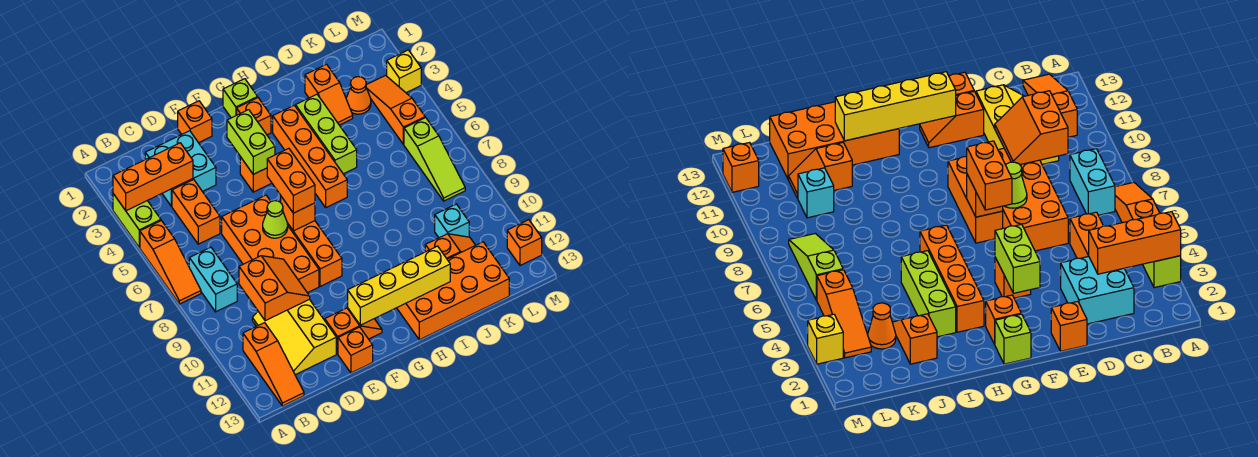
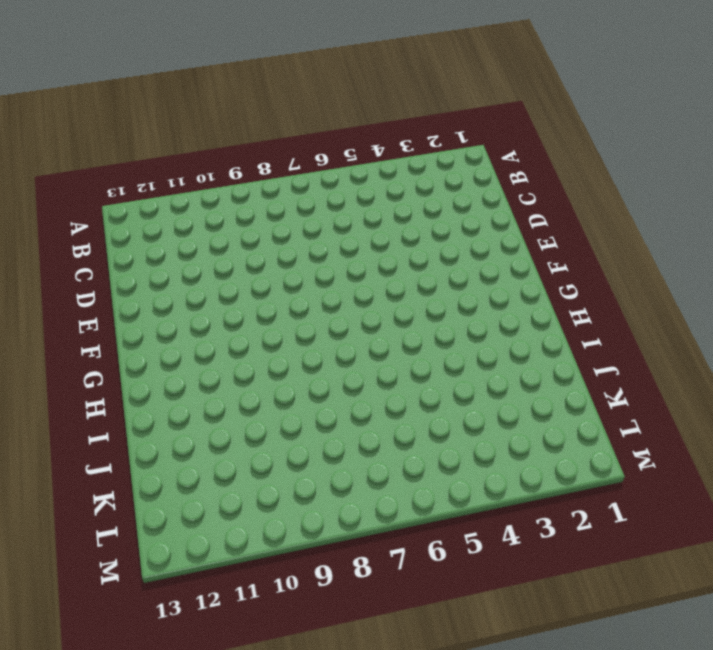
none -> lime 1x2 brick [113,194,161,247]
none -> orange 1x3 slope [140,221,201,304]
none -> cyan 1x2 brick [189,247,237,312]
none -> orange 1x3 slope [243,323,304,406]

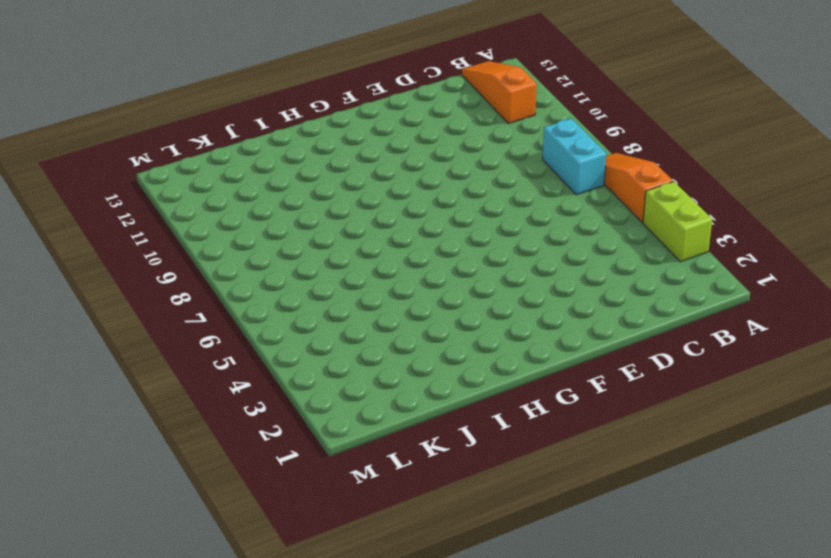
none -> cyan 2x2 brick [145,131,216,206]
none -> orange 1x2 brick [172,180,220,244]
none -> yellow 2x3 slope [252,299,336,375]
none -> orange 2x4 brick [222,195,319,293]

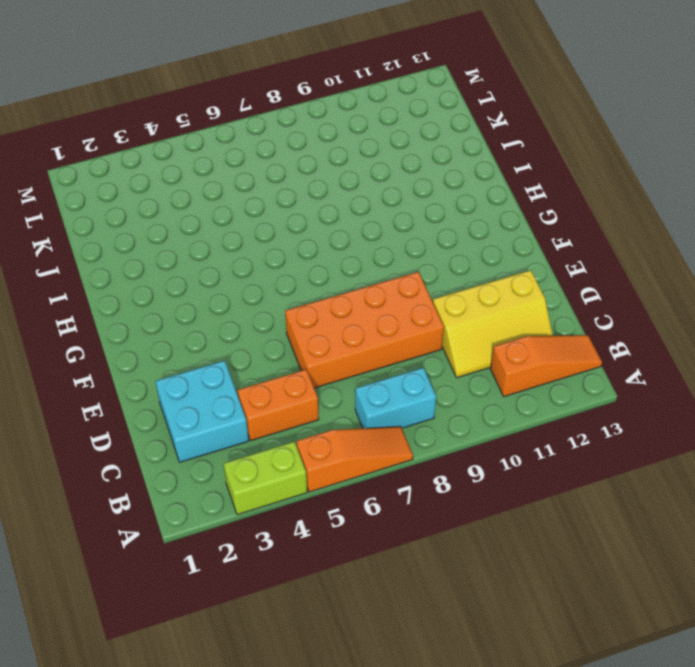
none -> orange 1x1 brick [178,101,212,143]
none -> orange 1x2 slope [325,308,382,354]
none -> orange 1x1 brick [338,327,373,373]
none -> orange 1x1 brick [240,157,272,192]

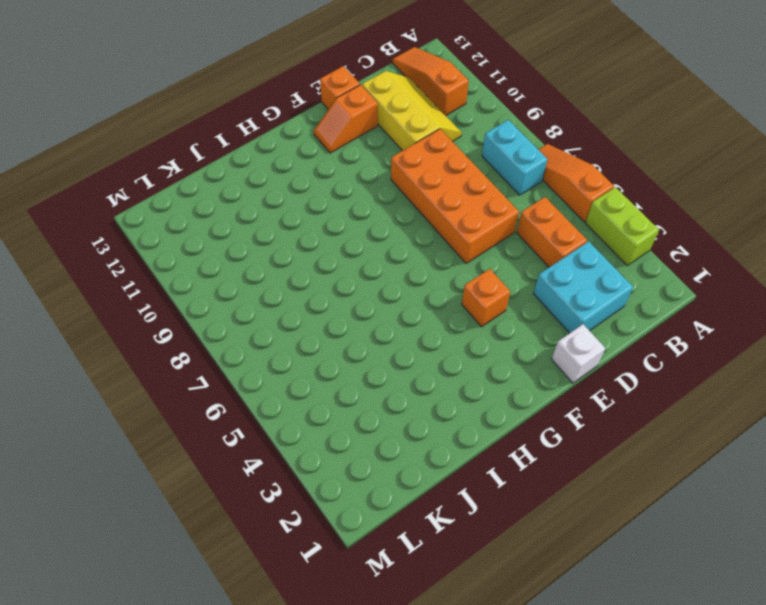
white 1x1 brick [552,324,605,383] -> orange 1x1 brick [178,101,212,143]
none -> orange 1x3 brick [287,221,342,286]
none -> lime 1x1 brick [223,79,258,118]
none -> orange 1x1 brick [237,98,271,135]
none -> orange 1x4 brick [273,105,347,207]

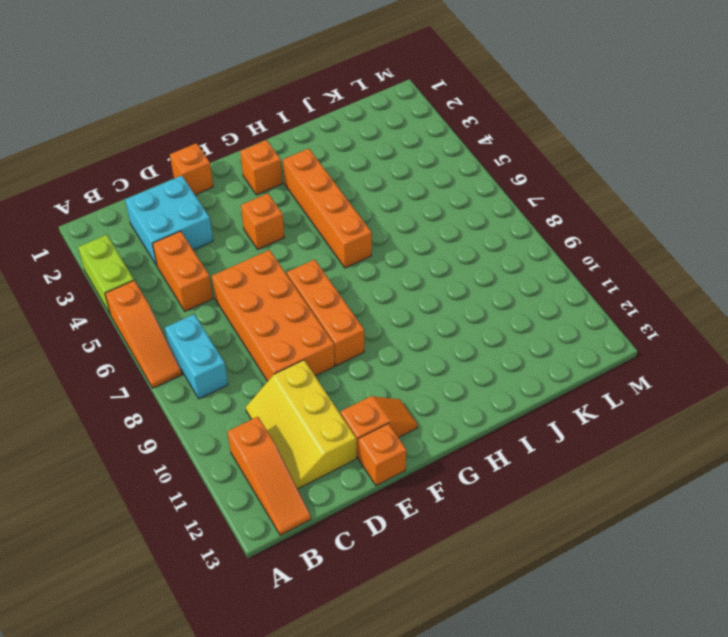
none -> lime 1x1 brick [223,79,258,118]
none -> orange 2x4 brick [397,242,509,340]
none -> lime 1x3 brick [296,94,357,174]
none -> orange 1x2 slope [305,64,353,125]

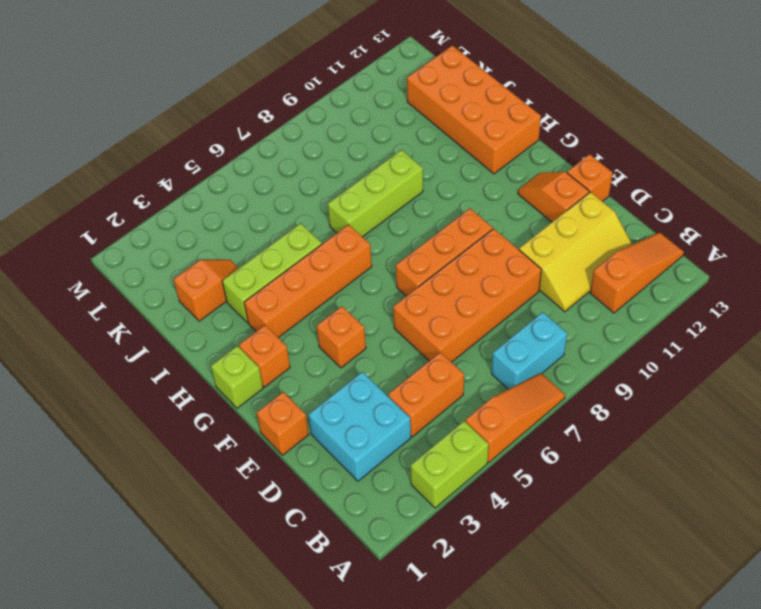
lime 1x3 brick [328,150,423,237] -> none
none -> orange 1x2 slope [425,234,476,259]
none -> orange 1x1 cone [346,77,371,114]
none -> cyan 1x1 brick [435,204,469,238]
none -> orange 1x3 slope [366,75,425,145]

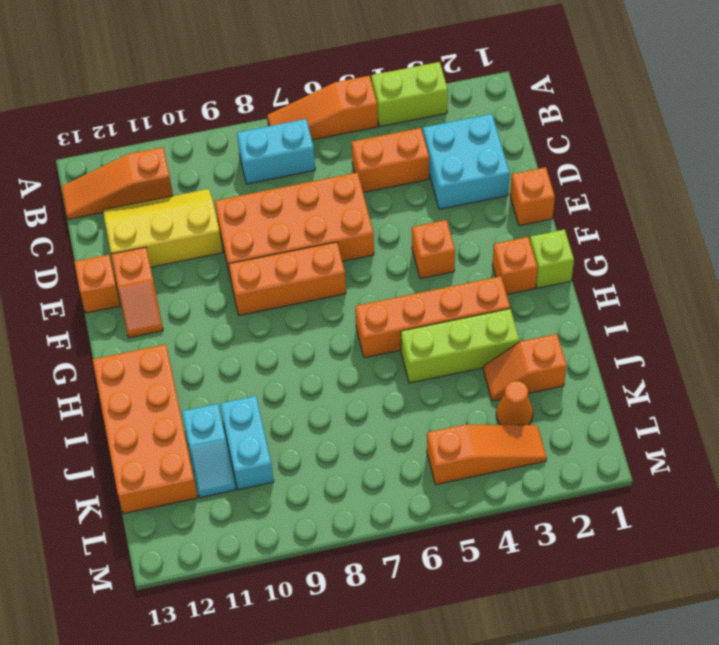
cyan 1x2 brick [220,396,274,490] -> cyan 1x1 brick [435,204,469,238]
cyan 1x2 slope [182,404,236,498] -> orange 1x2 slope [425,234,476,259]
none -> lime 1x3 slope [404,118,465,201]
none -> yellow 1x1 brick [387,50,421,93]
none -> orange 1x1 brick [507,220,542,265]
none -> orange 1x3 brick [113,143,193,211]

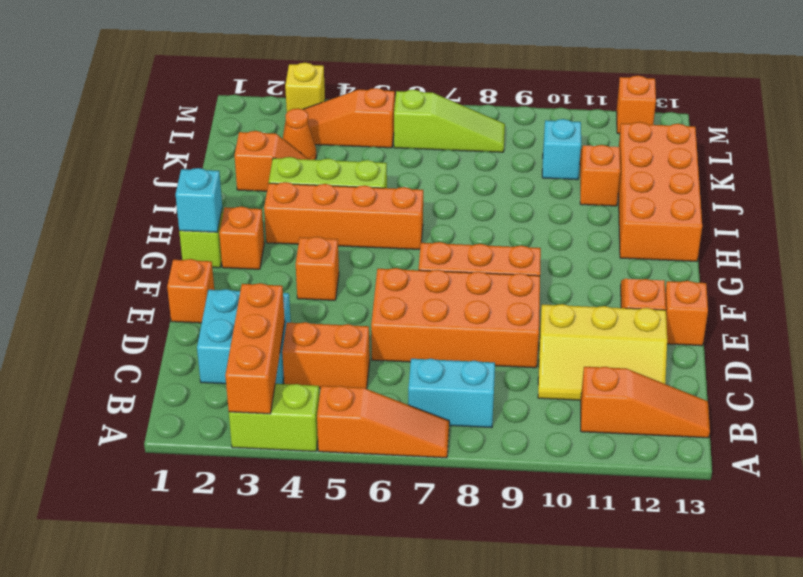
cyan 1x1 brick [176,168,222,232] -> none
none -> orange 2x2 slope [239,256,310,321]
none -> lime 1x1 cone [263,201,288,238]
none -> lime 1x2 brick [227,110,275,174]
none -> orange 1x1 brick [281,197,315,231]

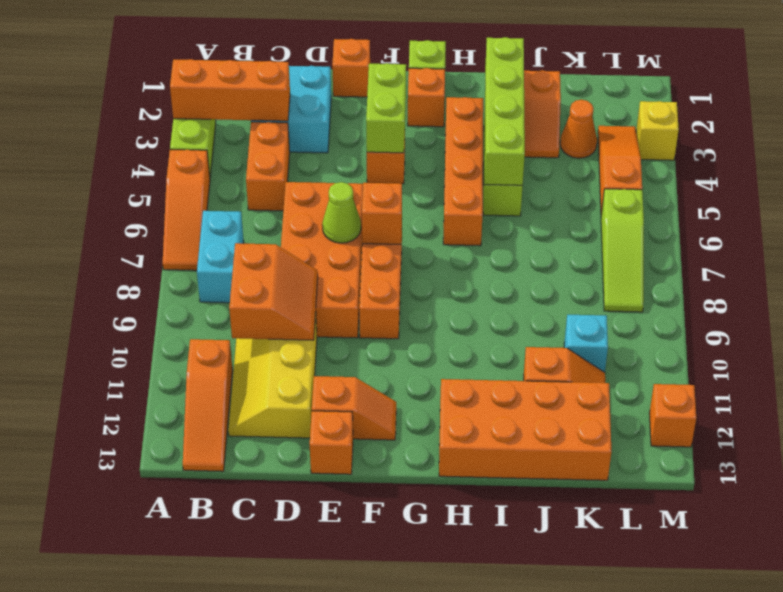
lime 1x4 brick [485,37,525,185] -> none
none -> yellow 1x4 brick [348,246,450,325]
none -> orange 1x2 brick [267,148,315,213]

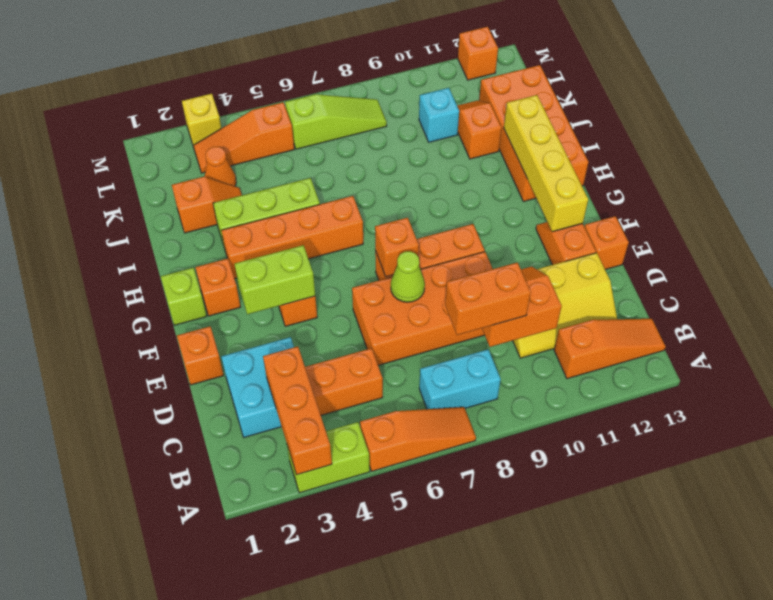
orange 1x2 brick [445,263,531,335] -> orange 1x2 brick moved to [267,148,315,213]

